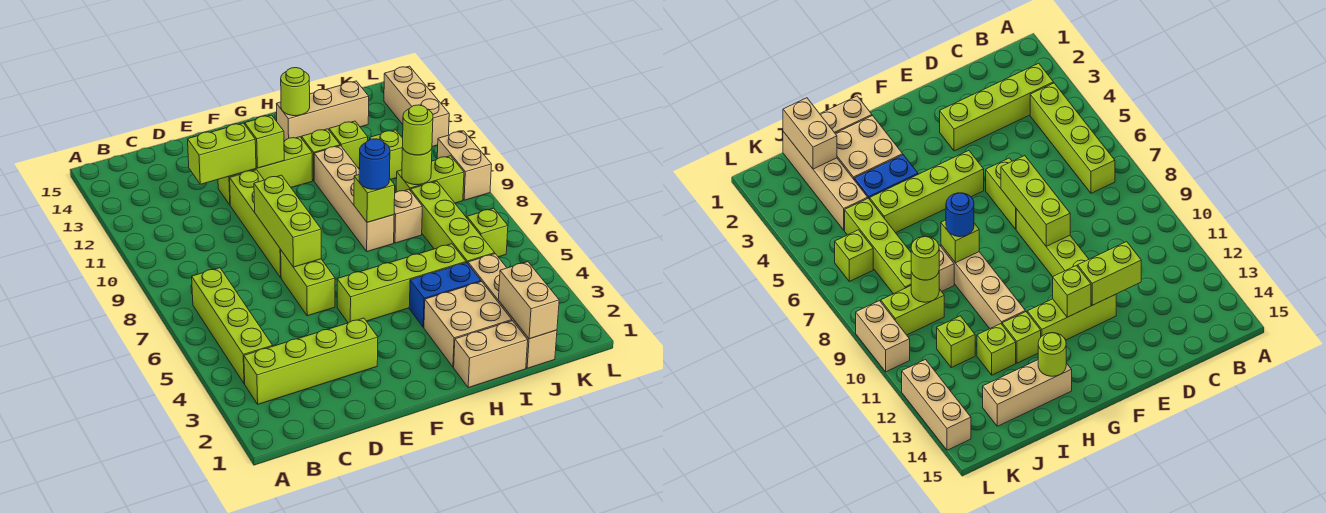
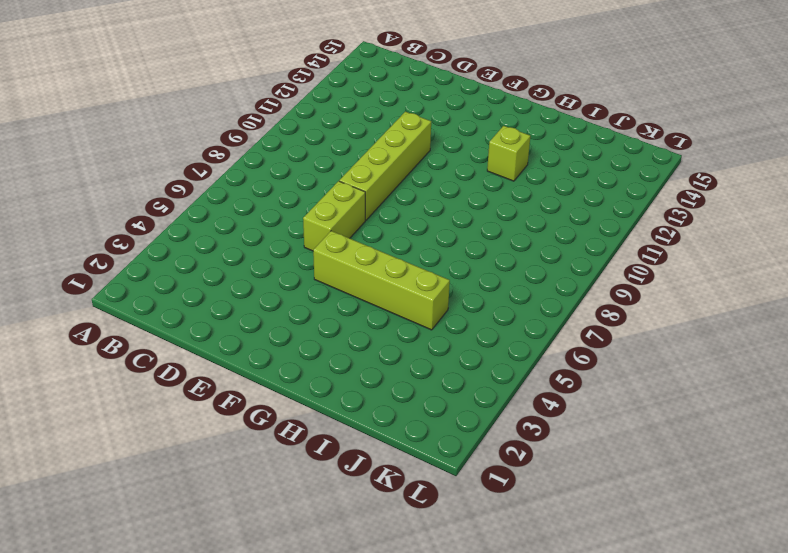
none -> lime 1x4 brick [244,318,378,404]
none -> lime 1x4 brick [192,268,273,384]
none -> lime 1x3 brick [218,137,313,205]
none -> tan 1x2 brick [454,321,528,388]

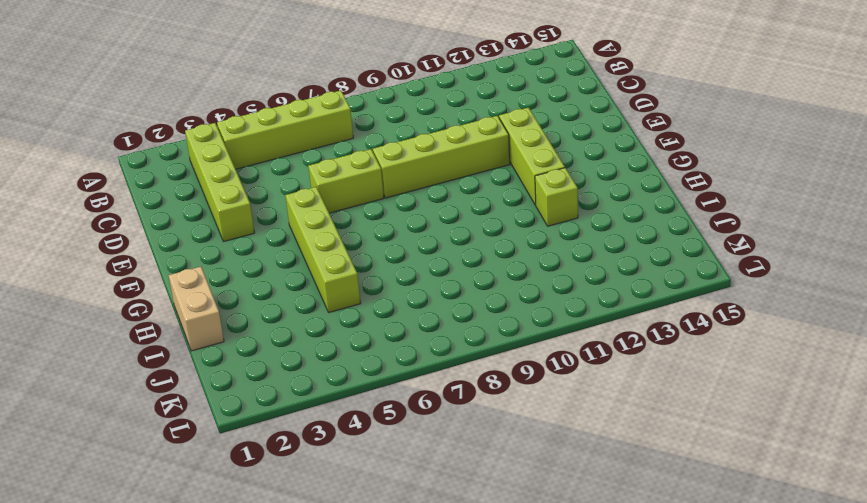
none -> tan 2x2 brick [424,282,512,367]
none -> blue 1x2 brick [409,263,481,327]
none -> tan 1x4 brick [314,146,394,252]
none -> tan 1x3 brick [277,81,369,141]

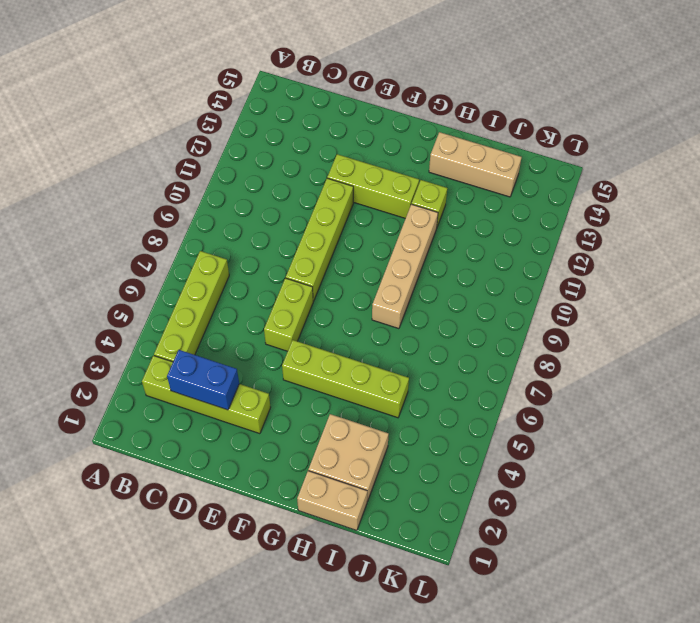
blue 1x2 brick [167,350,239,410] -> blue 1x2 brick moved to [409,263,481,327]
none -> tan 1x1 brick [394,190,422,243]
none -> lime 1x1 brick [329,121,368,168]
none -> tan 1x4 brick [468,254,557,368]
none -> lime 1x4 brick [410,181,495,263]

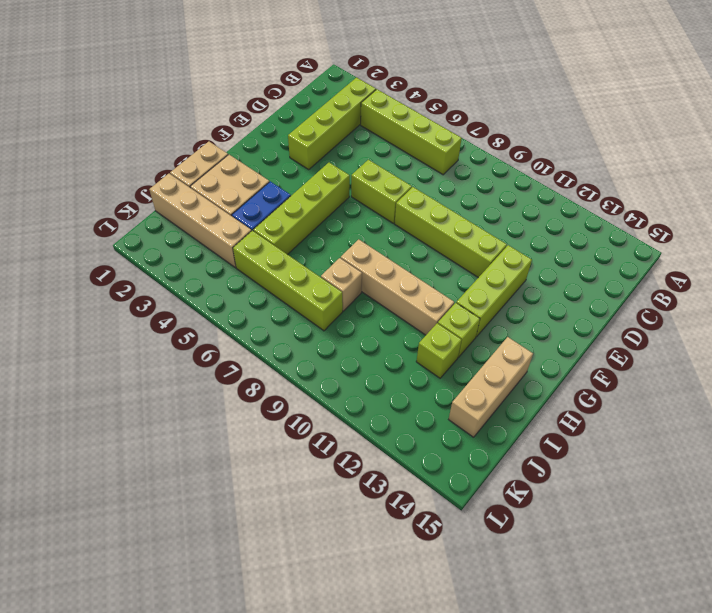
none -> lime 1x2 brick [396,156,464,203]
none -> lime 1x1 brick [370,130,403,179]
none -> lime 1x1 brick [467,208,508,257]
none -> tan 1x2 brick [437,131,492,200]

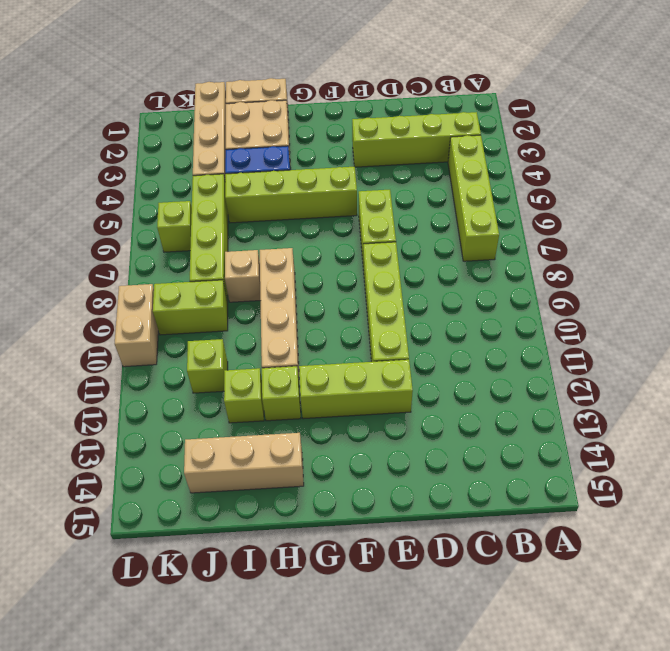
none -> tan 1x3 brick [384,66,449,147]
none -> lime 1x2 brick [188,123,256,184]
none -> lime 1x3 brick [254,175,321,267]
none -> lime 1x1 brick [245,115,284,168]

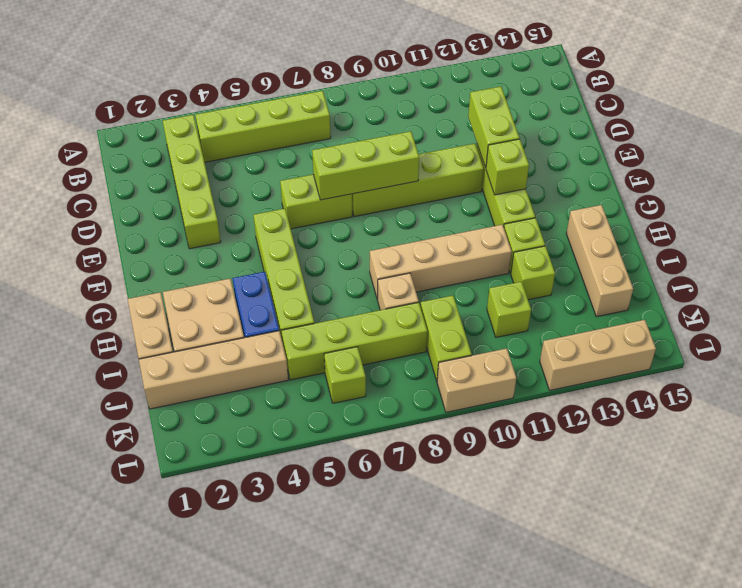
none -> lime 1x1 brick [354,175,395,222]
none -> lime 1x1 round brick [281,68,310,116]
none -> tan 1x2 brick [498,262,559,339]
none -> lime 1x1 round brick [402,147,432,185]

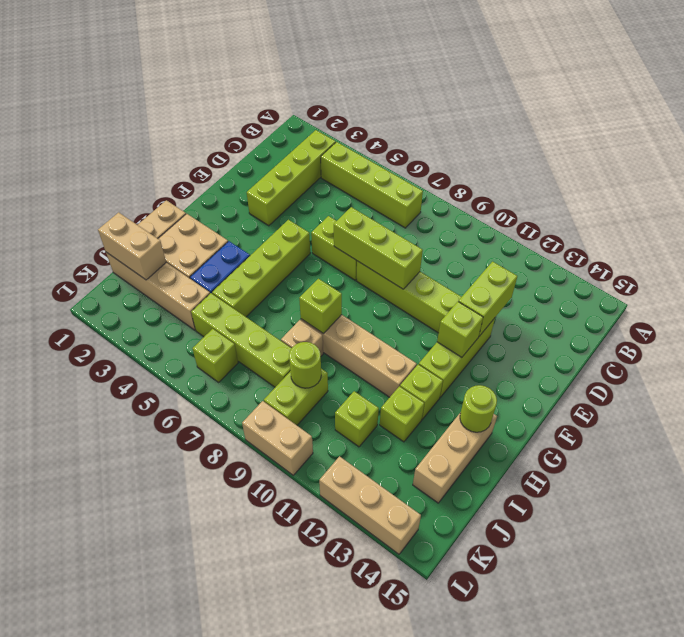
none -> blue 1x1 round brick [359,139,390,189]
none -> lime 1x1 round brick [402,105,433,155]

